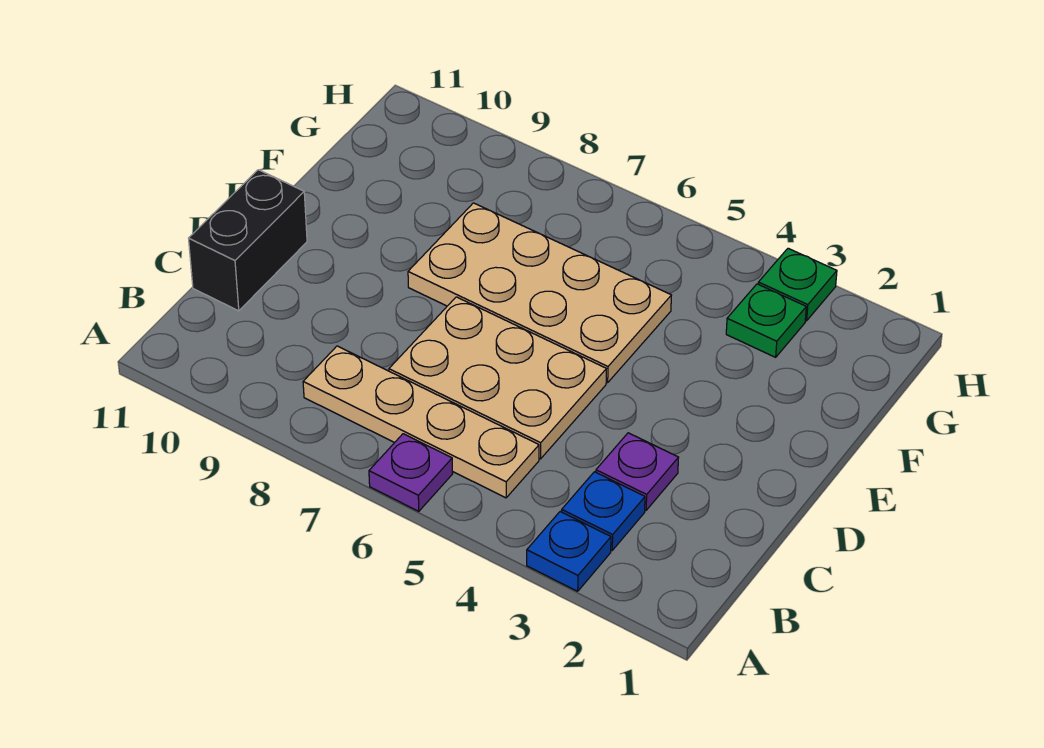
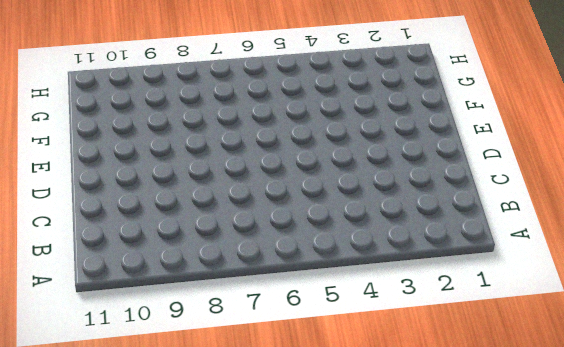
none -> blue 1x1 plate [527,512,611,591]
none -> purple 1x1 plate [369,434,453,511]

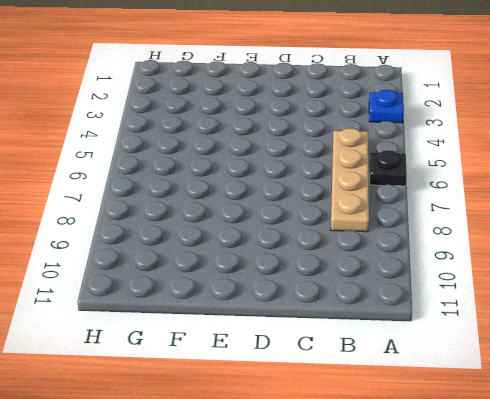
black 1x1 plate [370,150,407,186] -> purple 1x1 plate [369,434,453,511]
none -> blue 1x1 plate [562,472,645,550]
none -> purple 1x1 plate [596,433,679,510]

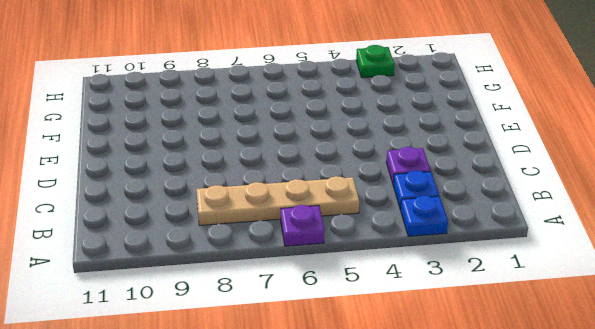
none -> tan 2x3 plate [389,297,606,459]
none -> black 1x2 brick [189,170,307,311]

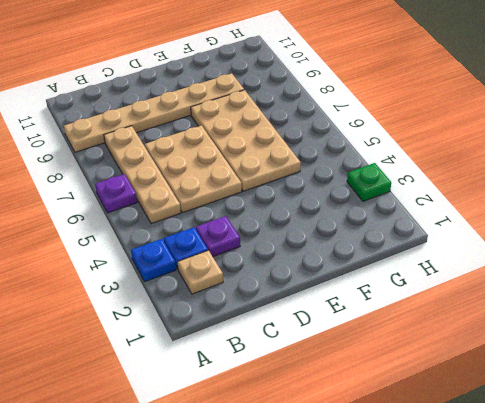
tan 1x6 plate [64,73,244,152] -> none
tan 1x1 plate [177,250,223,294] -> none
none -> black 1x2 brick [189,170,307,311]
none -> green 1x1 plate [726,284,806,357]

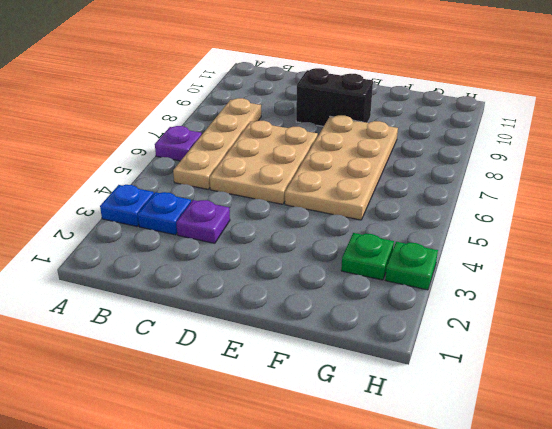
black 1x2 brick [296,68,373,126] -> black 1x2 brick moved to [189,170,307,311]

